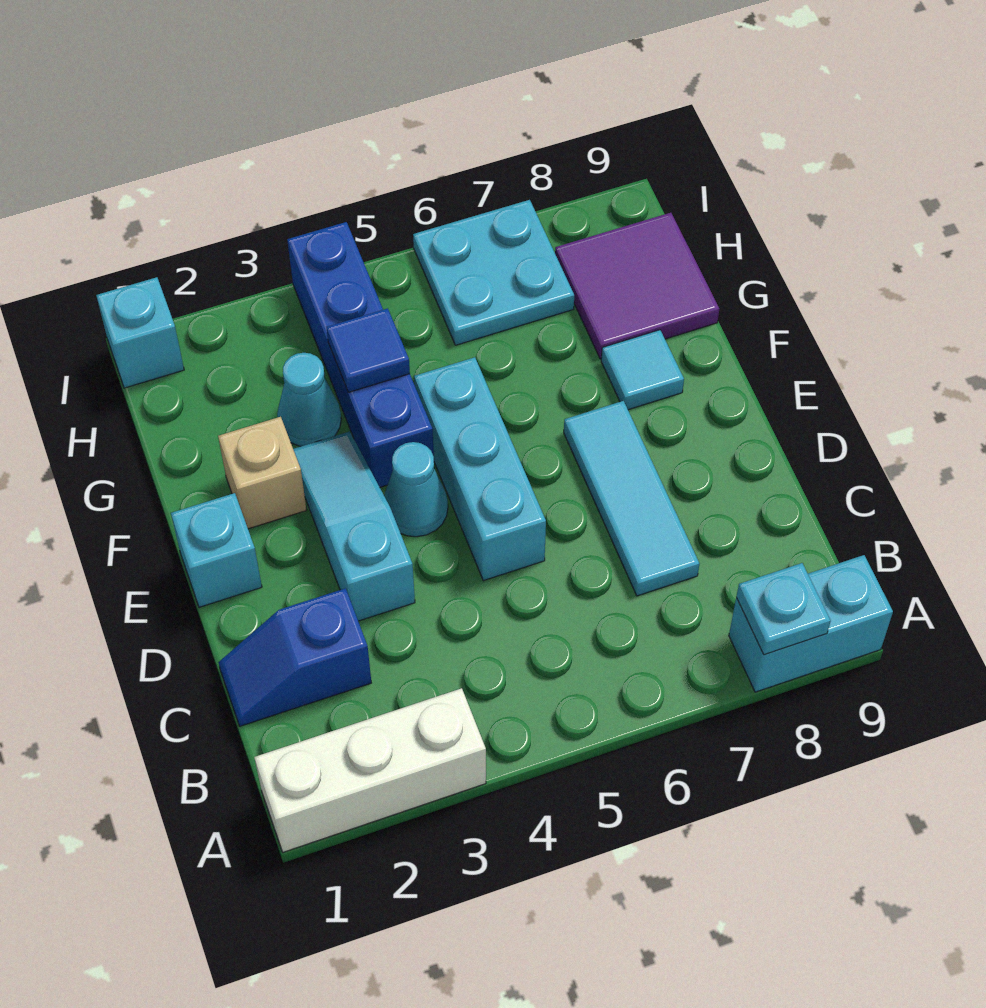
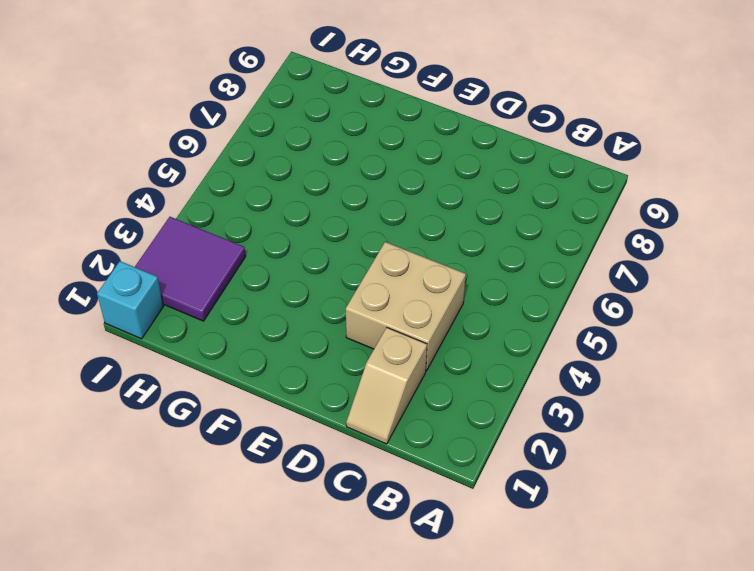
tan 1x2 slope [346,328,427,444] -> blue 1x2 slope [218,588,371,726]
tan 2x2 brick [346,242,466,371] -> cyan 1x3 slope [293,431,415,621]
purple 2x2 tile [135,217,246,321] -> purple 2x2 tile moved to [555,213,719,359]
none -> white 1x3 brick [254,688,486,852]
none -> cyan 1x2 brick [729,555,893,692]
none -> cyan 1x3 tile [564,401,699,596]

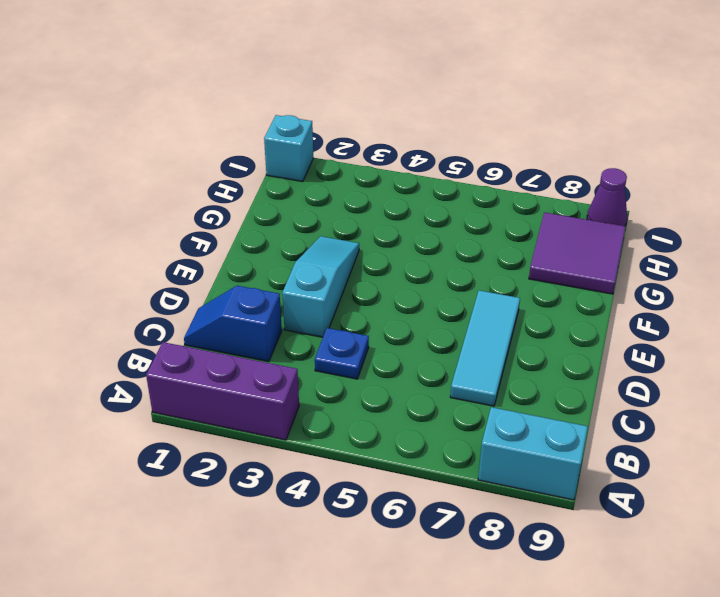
purple 1x3 brick [146,342,299,440] -> white 1x3 brick [254,688,486,852]
blue 1x1 plate [315,328,369,379] -> none
purple 1x1 cone [587,168,627,226] -> none
none -> cyan 1x3 brick [414,357,546,581]
none -> cyan 1x1 brick [171,493,262,607]
none -> cyan 1x1 cone [384,442,448,537]

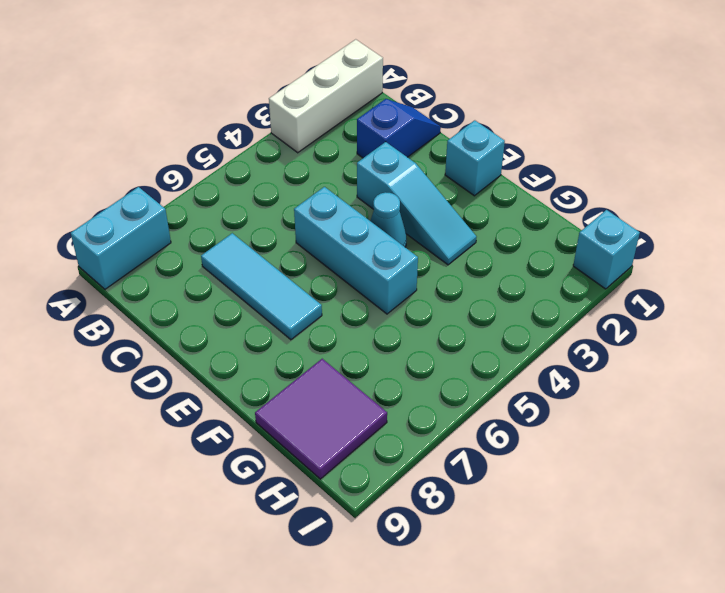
none -> tan 1x1 brick [218,417,306,529]
none -> blue 1x4 brick [287,222,434,487]
none -> cyan 1x1 tile [601,330,684,410]

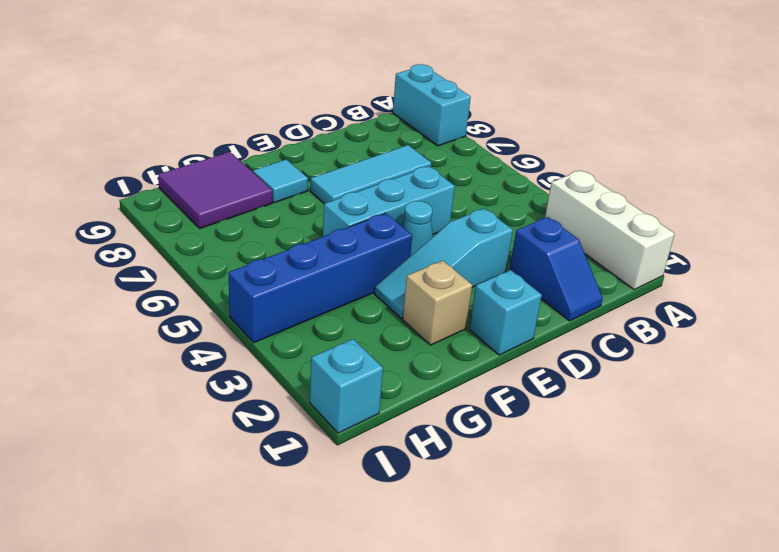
none -> cyan 1x1 cone [277,353,341,446]
none -> cyan 2x2 plate [413,200,574,345]
none -> cyan 1x1 plate [736,563,831,655]

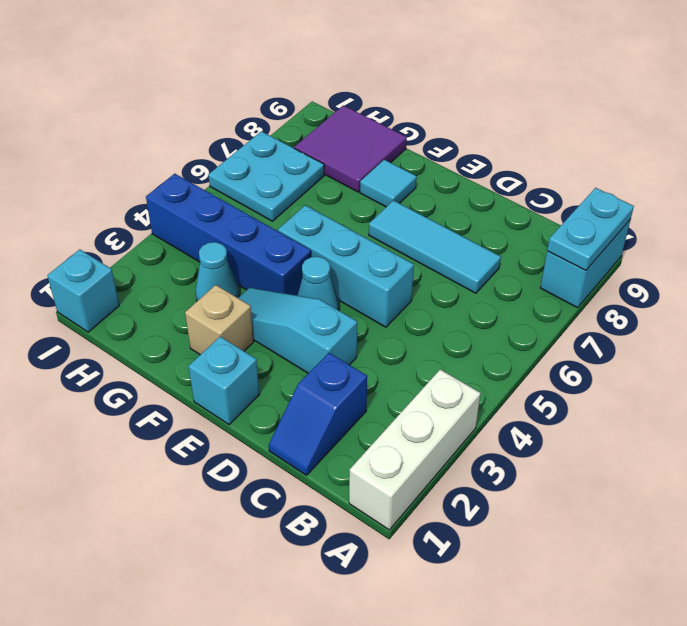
cyan 1x2 plate [547,188,634,271] -> cyan 1x1 plate [736,563,831,655]
none -> blue 1x1 tile [327,308,410,392]

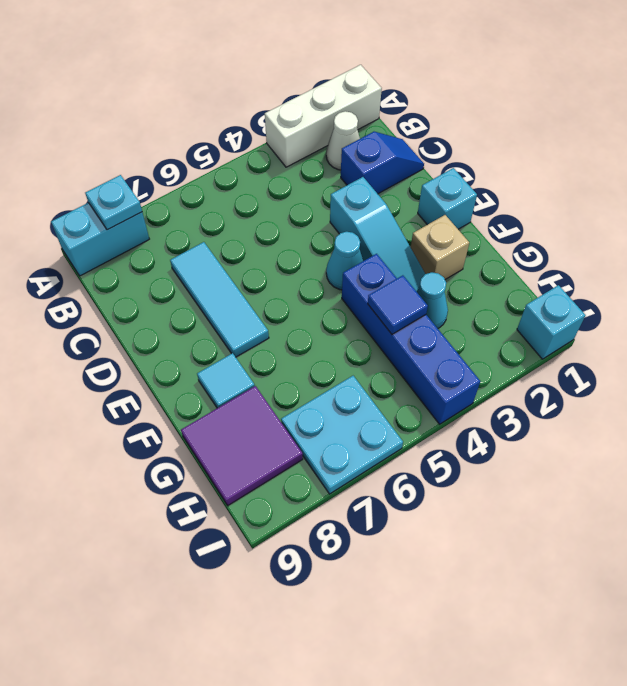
white 1x1 cone [326,111,360,170] -> none
none -> cyan 1x3 brick [414,357,546,581]

